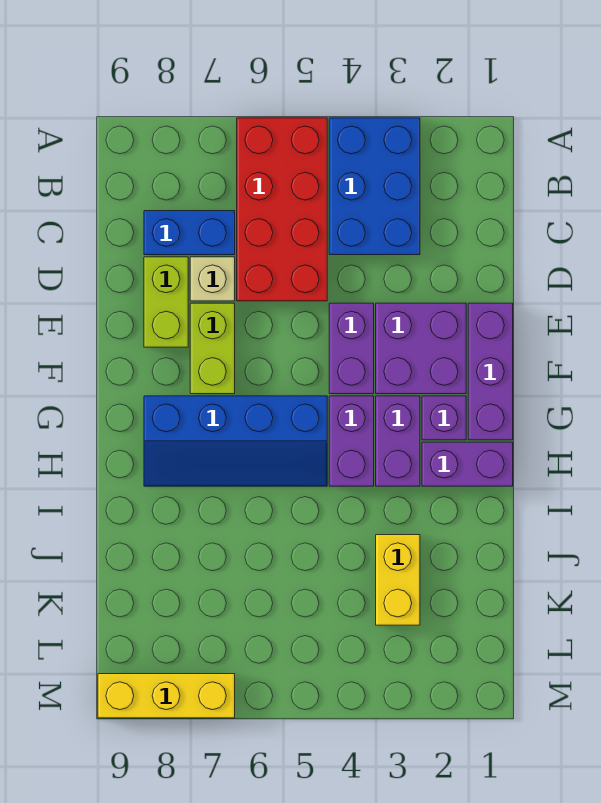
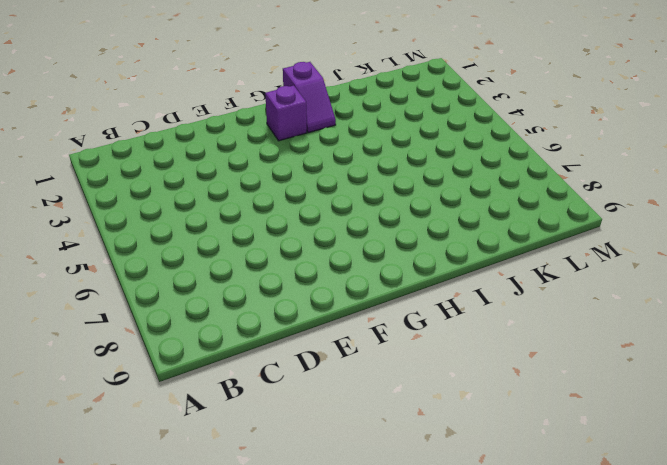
purple 1x2 slope [283,62,336,133] -> purple 1x2 brick [422,442,513,486]
none -> blue 2x3 brick [329,118,420,255]
none -> red 2x4 brick [237,118,327,301]
none -> blue 1x2 brick [144,211,235,255]

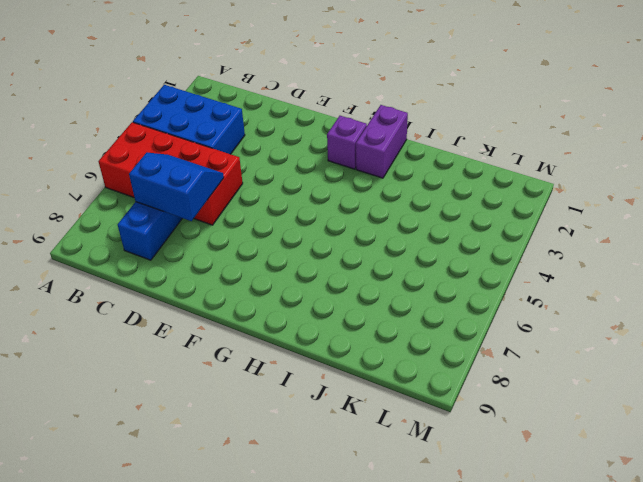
blue 2x2 slope [129,153,224,221] -> none
none -> tan 1x1 brick [190,257,235,301]
none -> lime 1x2 brick [144,257,188,347]
none -> purple 1x3 brick [468,303,513,440]

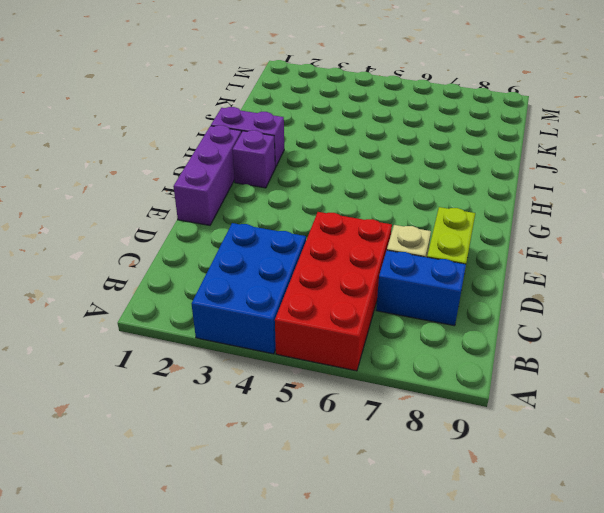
none -> purple 2x2 brick [376,303,466,394]
none -> purple 1x2 brick [329,303,374,394]
none -> lime 1x2 brick [190,303,235,394]

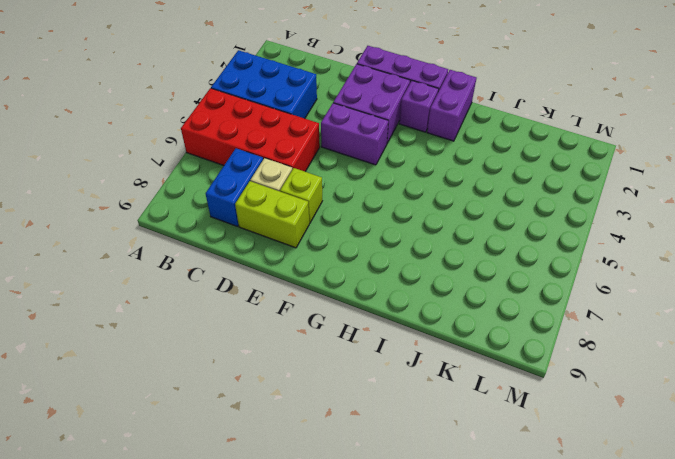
lime 1x1 brick [280,168,322,223] -> lime 1x2 brick [190,303,235,394]
none -> purple 1x2 brick [376,396,420,486]
none -> purple 1x2 brick [329,396,374,486]
none -> blue 2x4 slope [144,396,327,486]

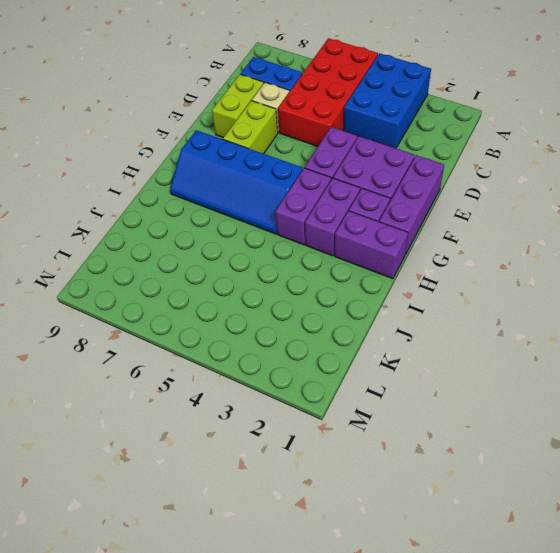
none -> yellow 1x2 brick [376,535,420,625]
none -> yellow 1x3 brick [98,674,235,718]

